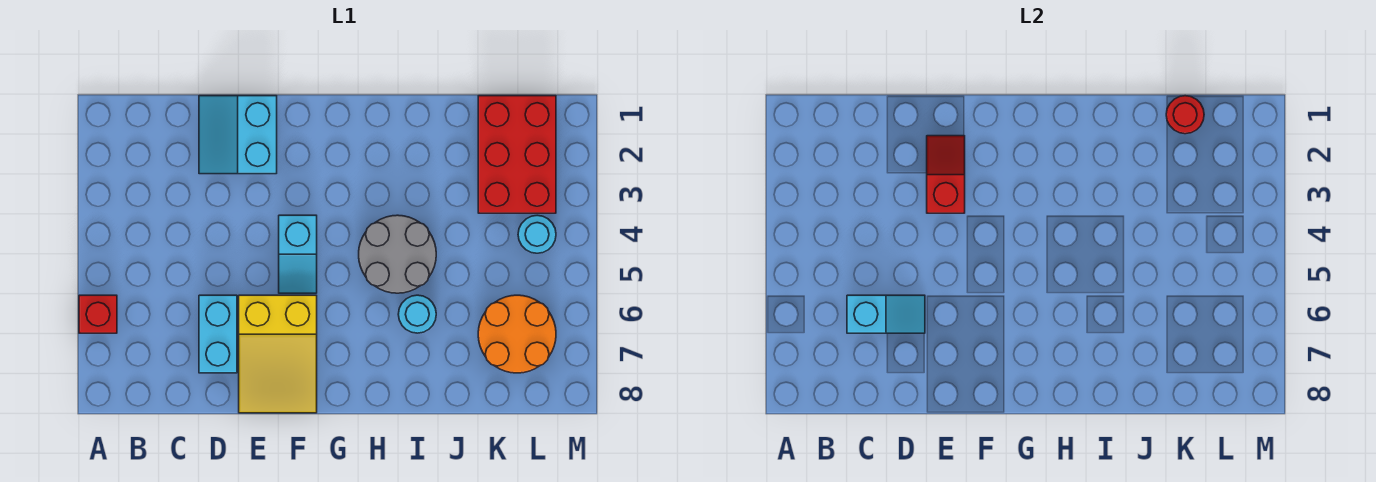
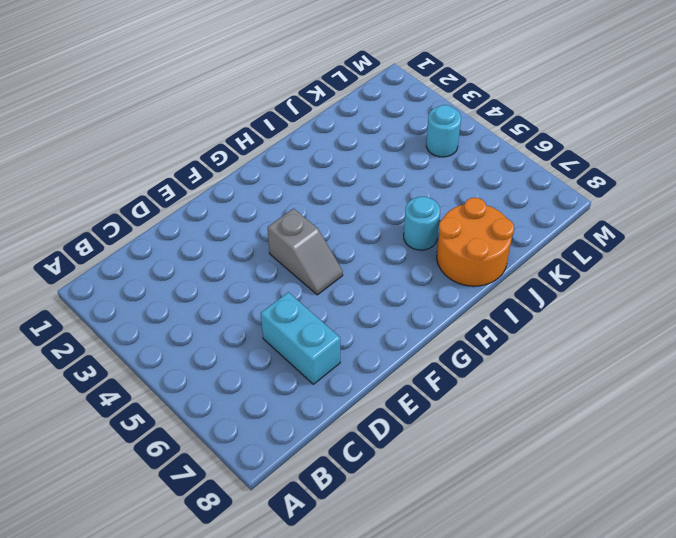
grey 1x2 slope [268,209,343,295] -> cyan 1x2 slope [279,215,317,293]
orange 2x2 round brick [437,198,514,286] -> orange 2x2 round brick moved to [478,295,556,373]
none -> red 1x1 brick [79,295,117,333]
none -> cyan 2x2 slope [199,96,277,174]
none -> yellow 2x3 slope [239,295,317,413]

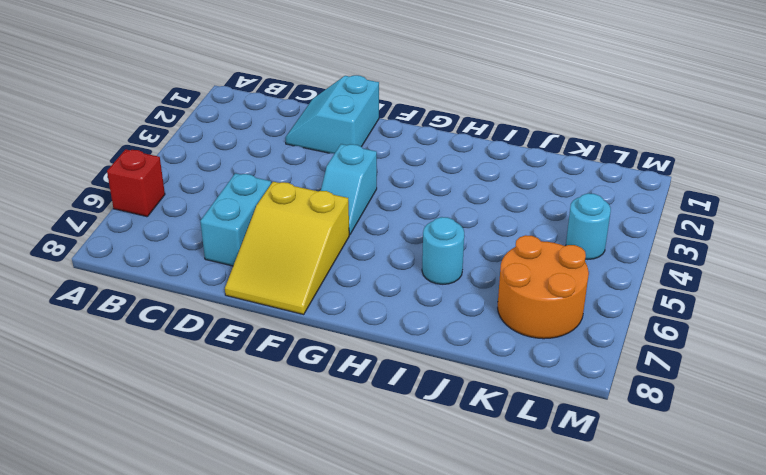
none -> grey 2x2 round brick [359,215,436,293]
none -> red 2x3 brick [478,96,556,213]
none -> cyan 1x2 slope [847,295,925,333]

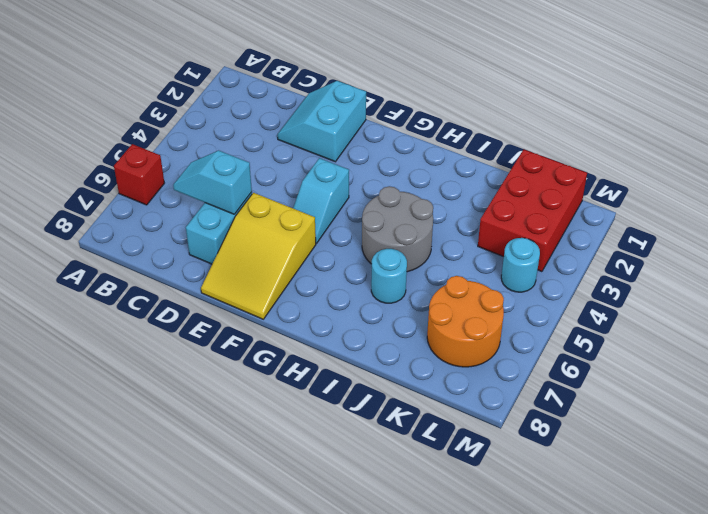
cyan 1x2 slope [173,151,252,214] -> cyan 1x2 slope turned to [847,295,925,333]
none -> red 1x2 slope [927,136,965,213]
none -> red 1x1 round brick [1166,96,1204,134]

